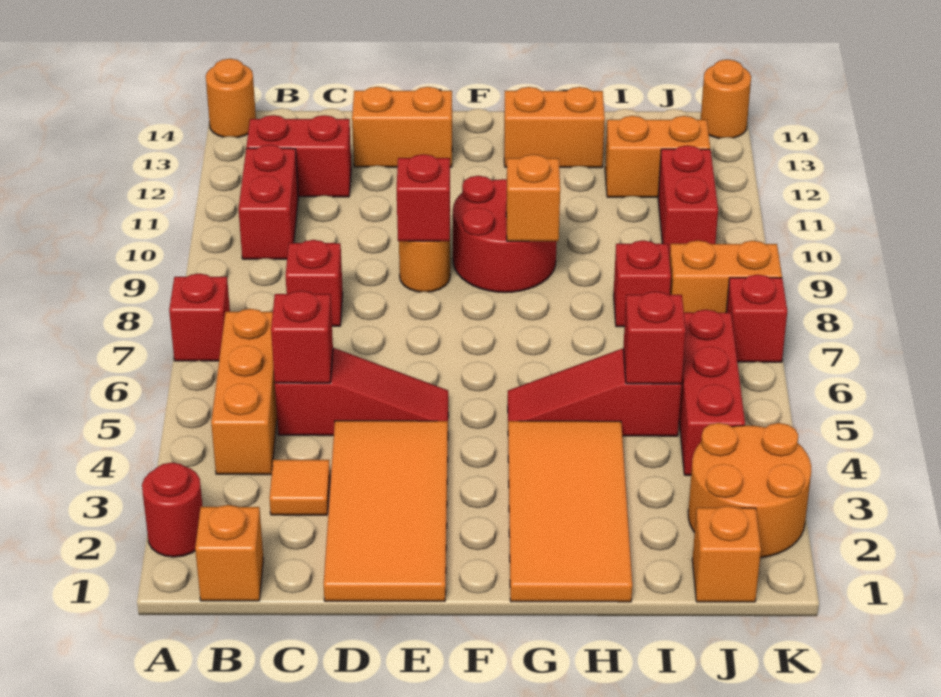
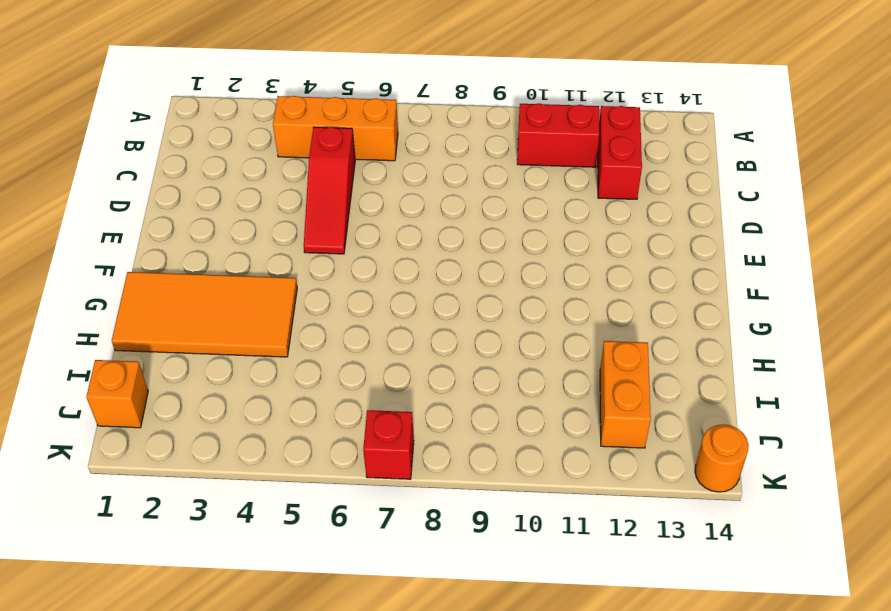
none -> red 1x1 round brick [142,463,203,557]
none -> red 1x1 brick [169,274,230,361]
none -> orange 1x1 round brick [206,59,256,138]
none -> orange 1x1 brick [195,505,264,601]

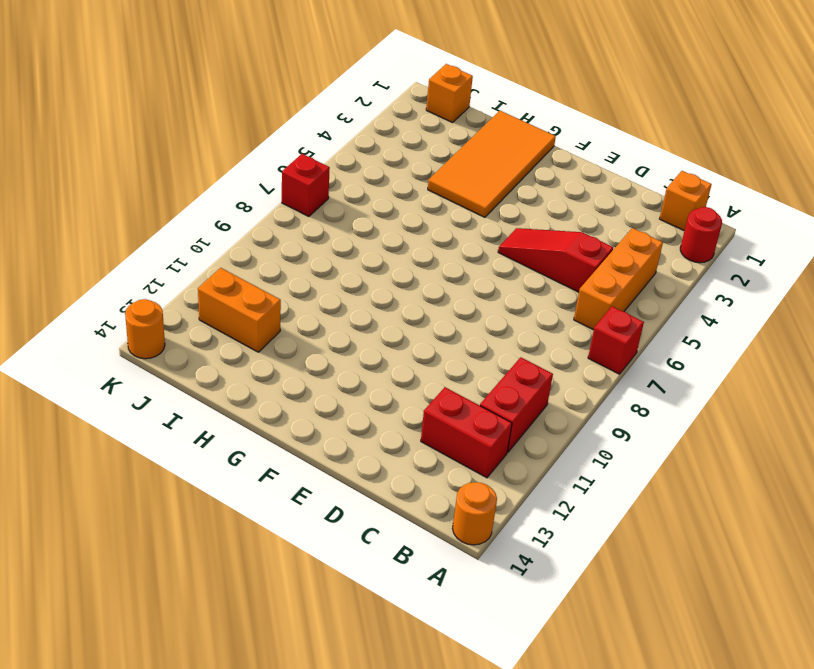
none -> orange 1x1 tile [269,460,330,515]
none -> red 1x1 brick [286,240,343,326]
none -> orange 2x4 tile [324,421,448,601]
none -> orange 1x2 brick [352,87,452,167]

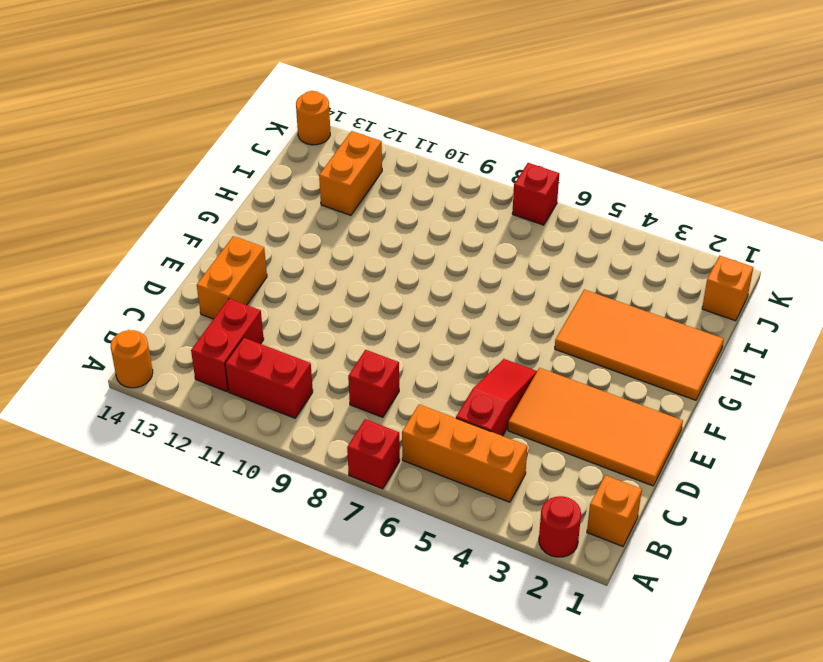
none -> orange 1x1 tile [269,460,330,515]
none -> orange 1x1 round brick [399,241,450,292]
none -> red 2x2 round brick [453,176,557,293]
none -> red 1x3 slope [508,349,682,436]

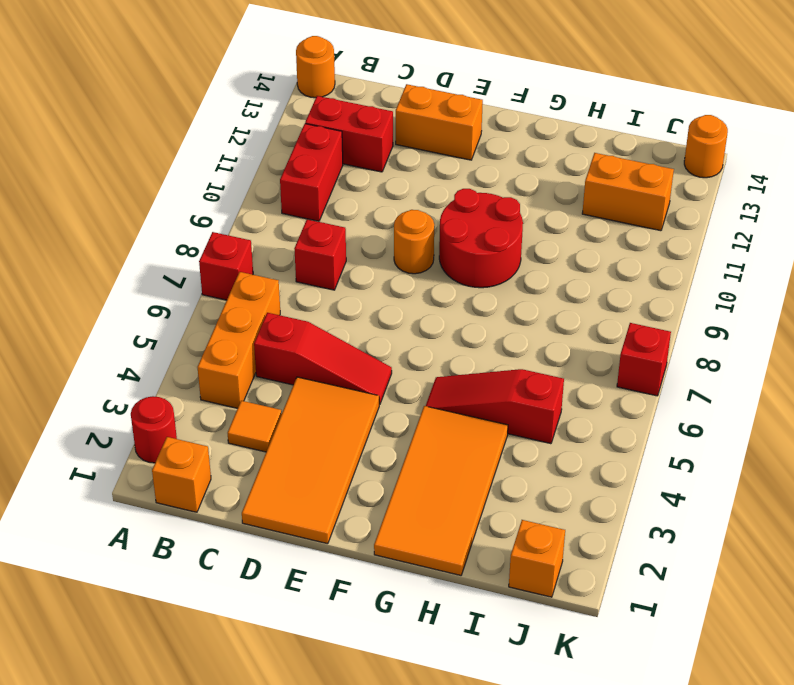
none -> orange 1x2 brick [504,87,605,168]
none -> red 1x1 brick [614,240,671,327]
none -> orange 2x2 round brick [688,423,811,558]
none -> red 1x3 brick [679,309,745,475]

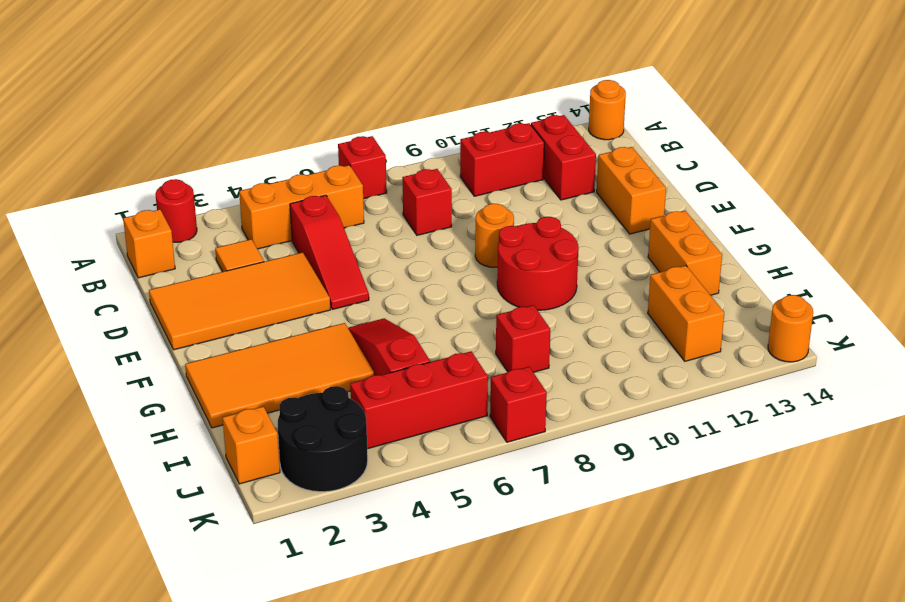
black 2x2 round brick [278,386,368,492] -> orange 2x2 round brick [688,423,811,558]
none -> orange 1x2 brick [670,240,782,313]
none -> red 1x2 brick [658,145,718,259]
none -> red 1x1 brick [271,291,333,383]
none -> red 1x1 brick [397,154,450,241]

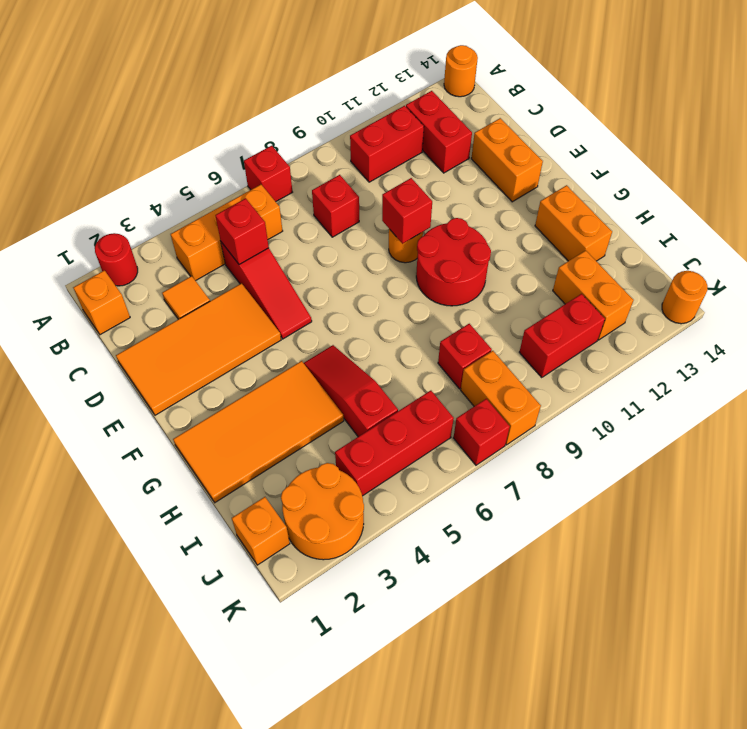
none -> orange 1x1 brick [506,154,560,241]
none -> red 1x1 brick [623,291,686,384]

